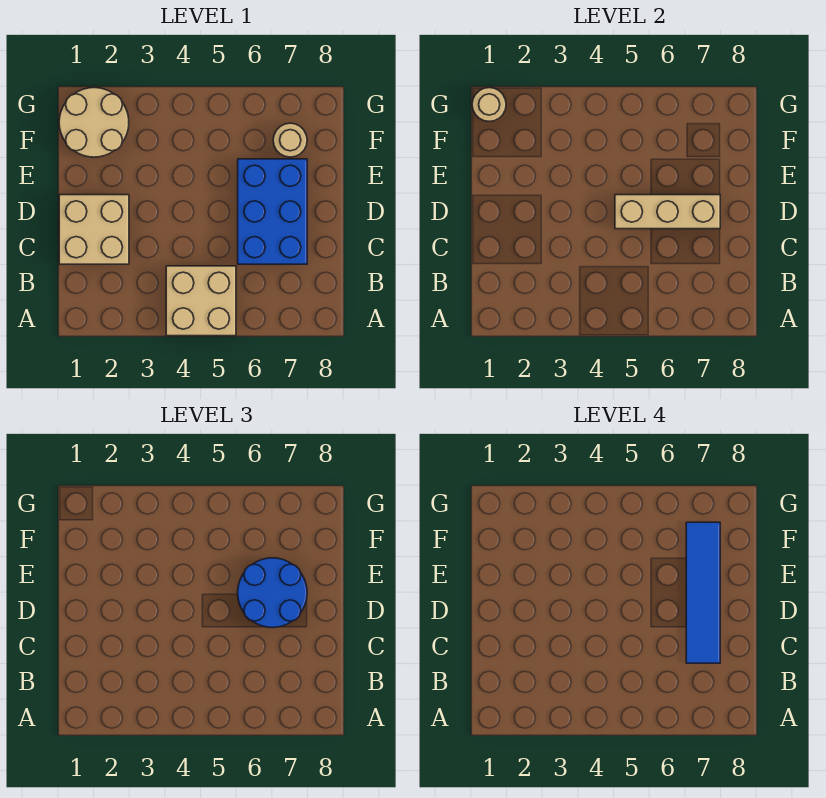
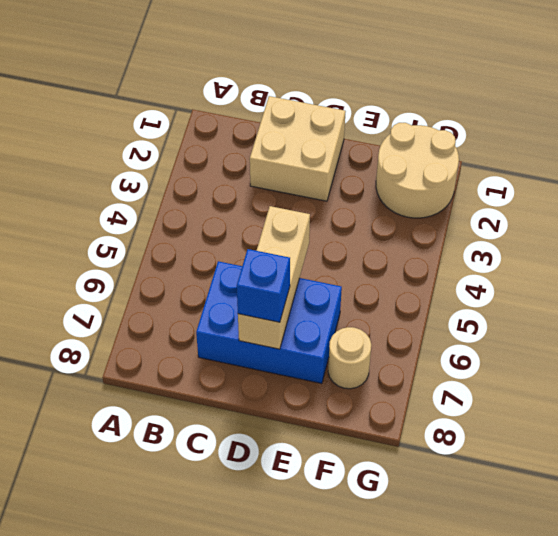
blue 1x1 brick [237,249,290,322] -> blue 2x2 round brick [238,558,307,628]
none -> tan 2x2 brick [166,266,236,336]
none -> tan 1x1 round brick [472,88,506,121]

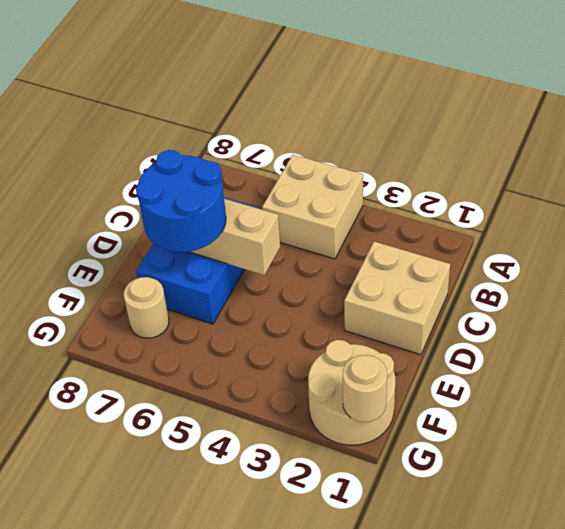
none -> blue 1x4 tile [686,522,720,663]

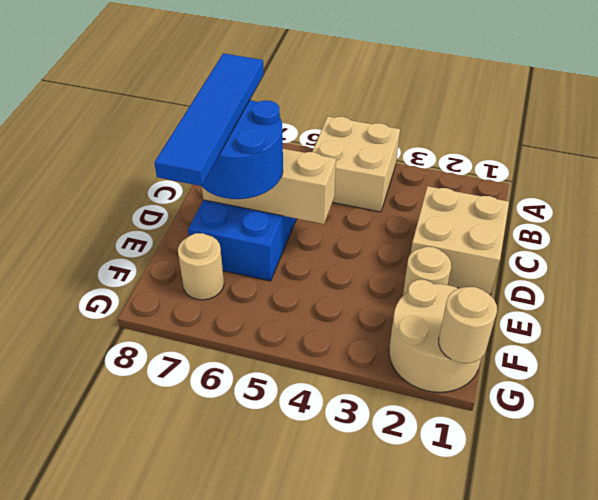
tan 1x1 round brick [403,247,451,295] -> none

